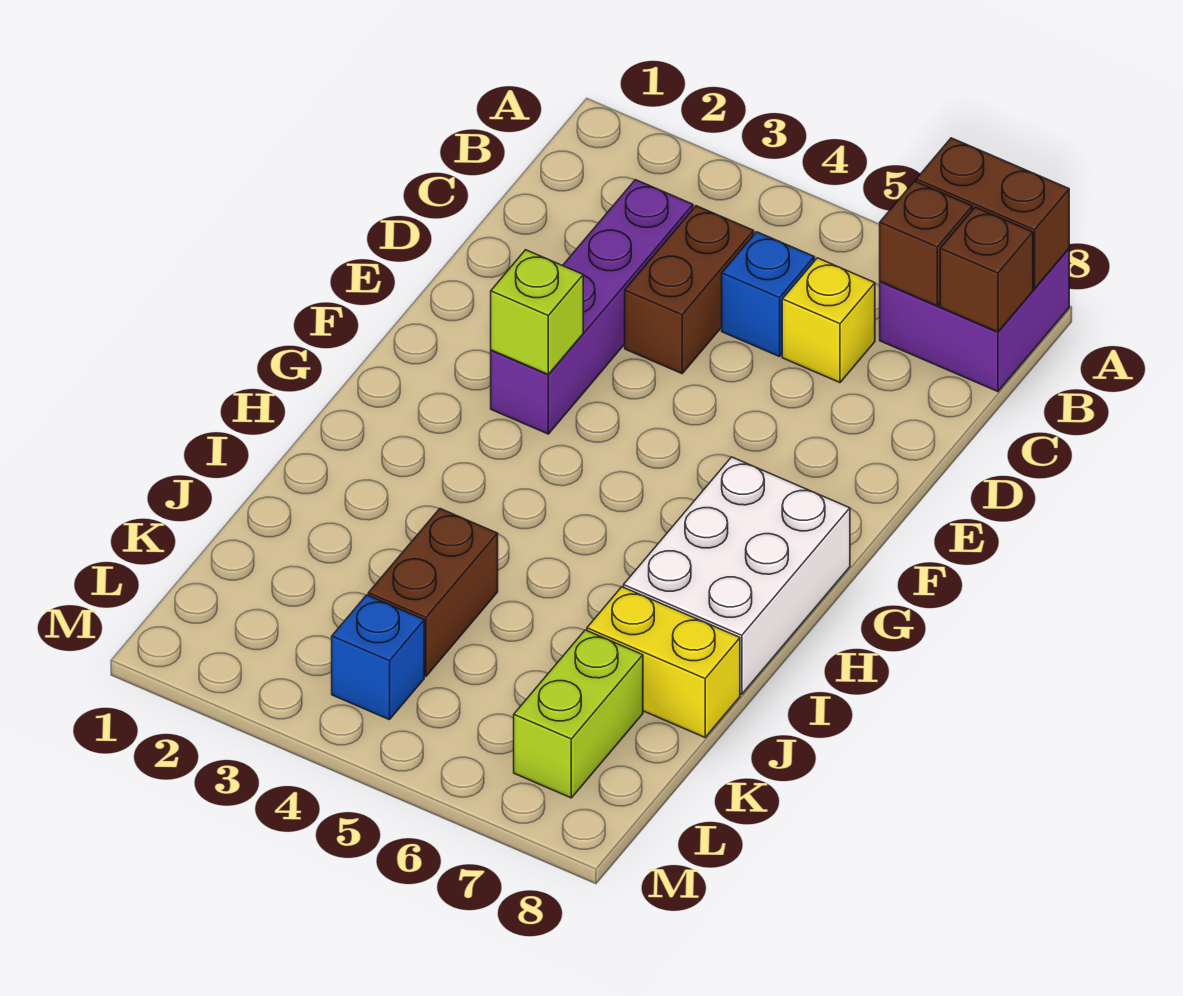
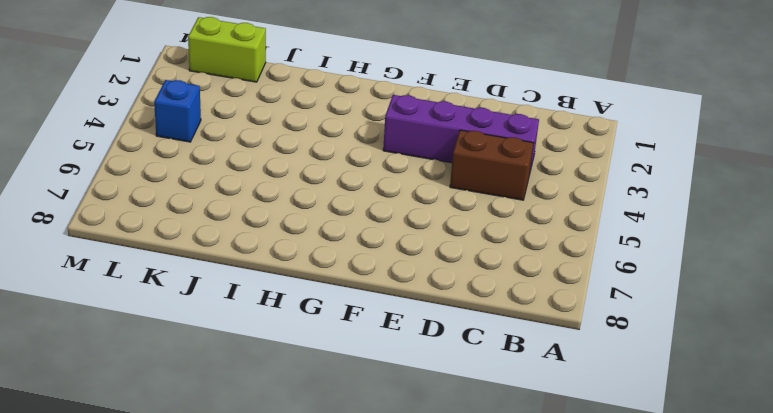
lime 1x2 brick [188,17,266,82] -> lime 1x2 brick moved to [514,630,643,798]
none -> purple 2x2 brick [880,249,1069,392]
none -> blue 1x1 brick [722,232,814,357]
none -> yellow 1x1 brick [782,258,875,383]

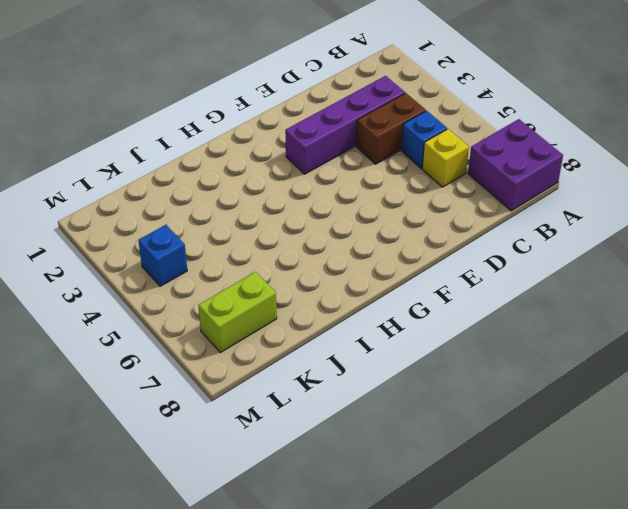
none -> white 2x3 brick [624,457,850,694]
none -> brown 1x2 brick [368,509,498,676]
none -> yellow 1x2 brick [587,587,740,737]

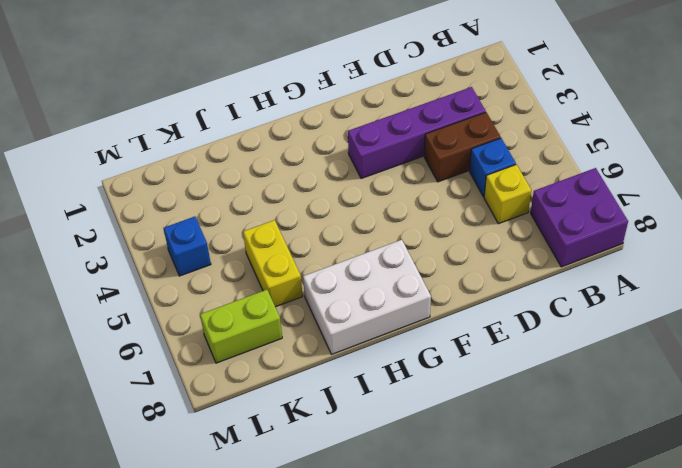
yellow 1x2 brick [243,220,303,307] -> yellow 1x2 brick moved to [587,587,740,737]
none -> brown 1x2 brick [368,509,498,676]
none -> brown 1x2 brick [916,138,1069,289]
none -> brown 1x1 brick [880,181,972,306]

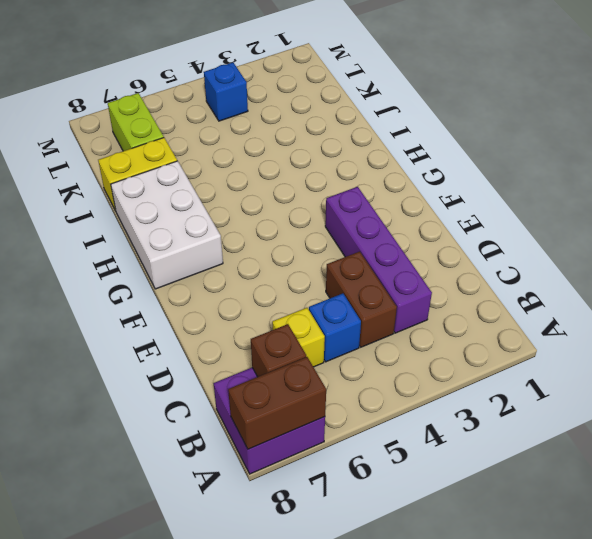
none -> brown 1x2 brick [368,509,498,676]
none -> brown 1x1 brick [940,207,1033,332]
none -> lime 1x1 brick [491,250,583,375]

